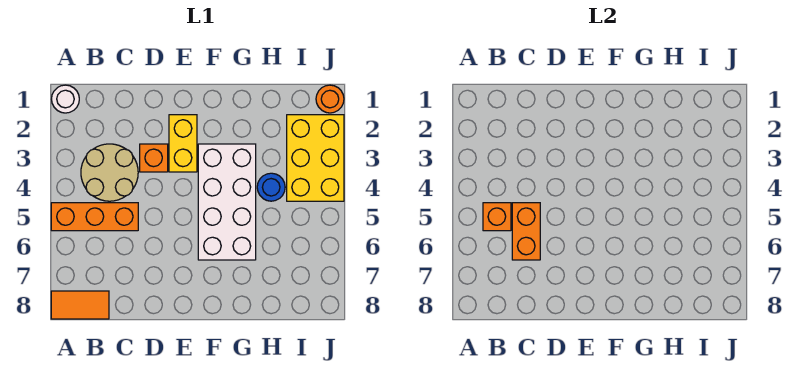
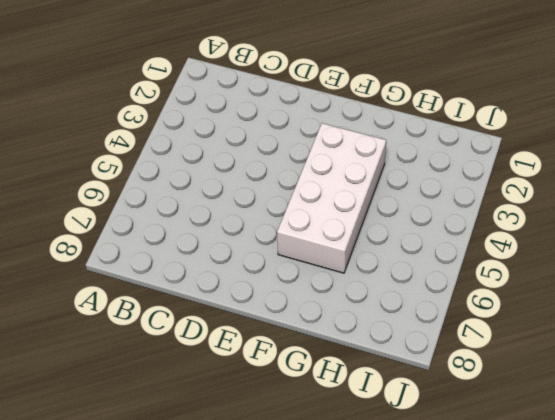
none -> white 1x1 round brick [52,85,79,113]
none -> orange 1x3 brick [51,203,138,231]
none -> orange 1x2 tile [51,291,109,319]

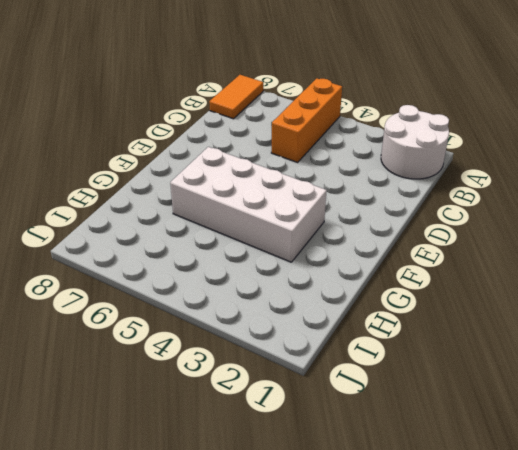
white 2x2 round brick [381,105,449,179] -> white 1x1 round brick [52,85,79,113]
none -> tan 2x2 round brick [81,144,138,201]
none -> orange 1x1 brick [140,144,168,172]
none -> yellow 1x2 brick [169,115,197,172]

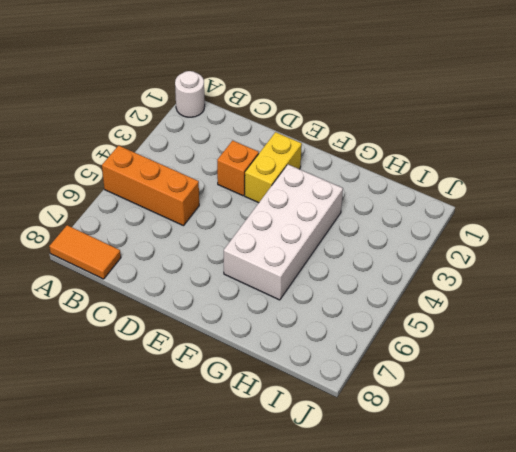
none -> tan 2x2 round brick [81,144,138,201]
none -> blue 1x1 round brick [257,173,285,201]
none -> yellow 2x3 brick [287,115,344,201]

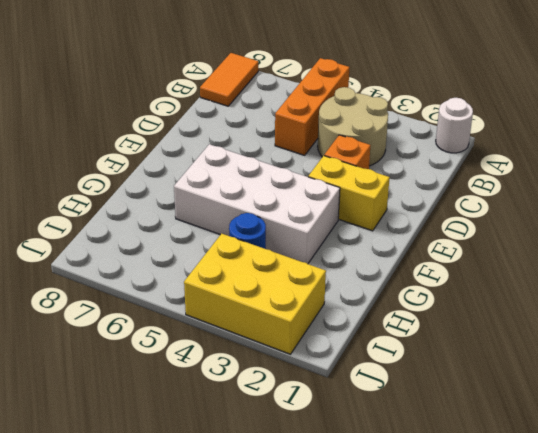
none -> orange 1x1 round brick [316,85,344,113]
none -> orange 1x1 brick [483,203,511,231]
none -> orange 1x2 brick [512,203,540,260]

